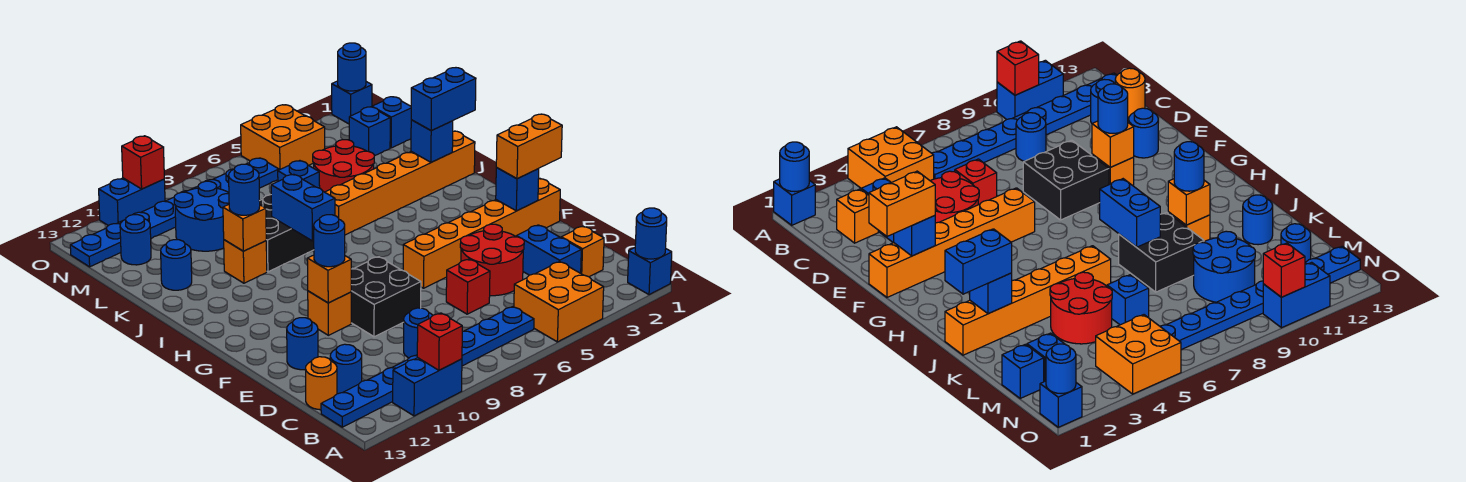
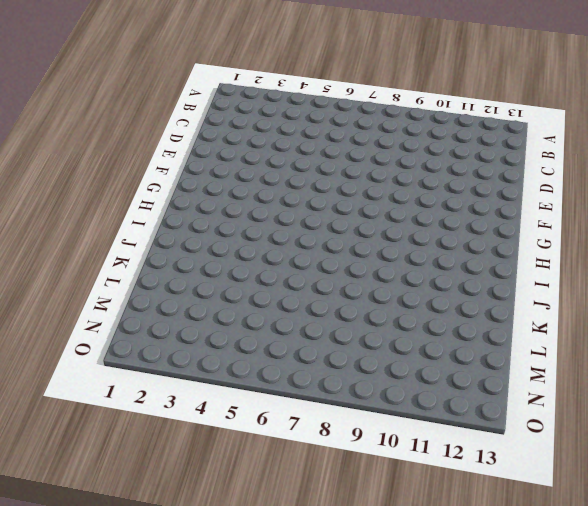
none -> blue 1x1 brick [628,248,672,295]
none -> orange 2x2 brick [514,262,604,342]
none -> blue 1x2 brick [393,358,462,416]
none -> blue 1x8 plate [321,307,534,427]

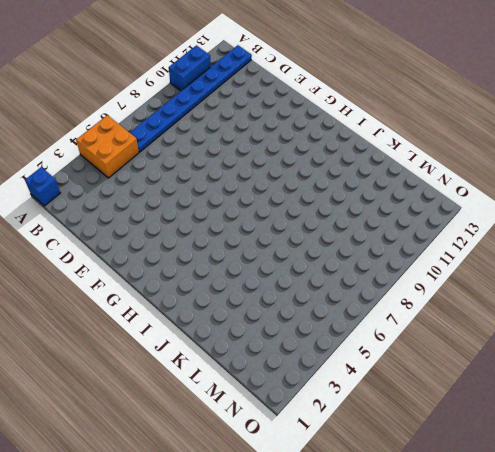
none -> orange 1x1 brick [561,226,604,277]
none -> blue 1x2 brick [516,225,581,275]
none -> blue 1x1 round brick [404,308,433,358]
none -> blue 1x1 round brick [330,344,362,394]

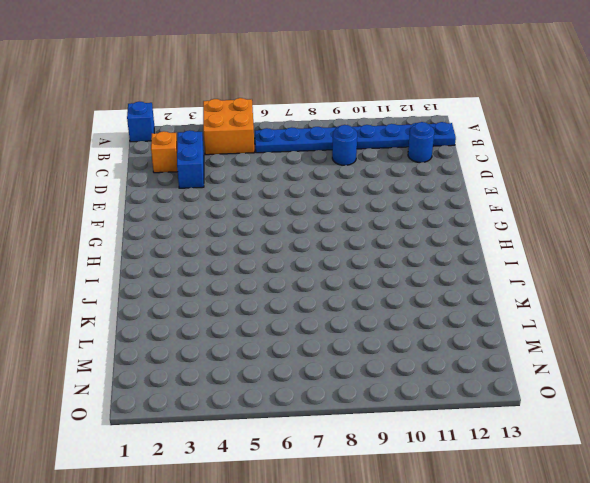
none -> blue 1x2 brick [393,358,462,416]
none -> orange 1x1 round brick [305,357,337,410]
none -> red 2x2 round brick [460,224,524,296]
none -> red 1x1 brick [446,259,490,314]

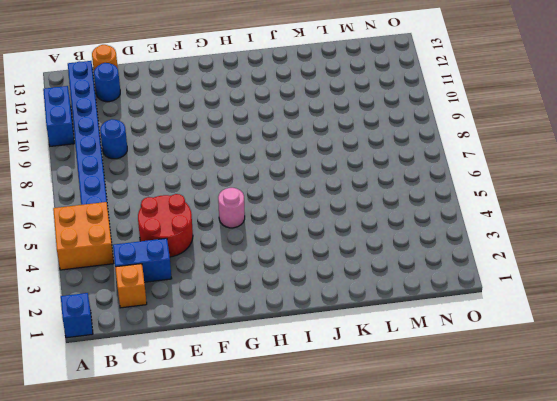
pink 1x1 round brick [218,188,245,228] -> none
none -> red 1x1 brick [446,259,490,314]
none -> black 2x2 brick [351,257,421,337]
none -> blue 1x1 round brick [287,318,318,370]
none -> orange 1x6 brick [403,179,560,288]

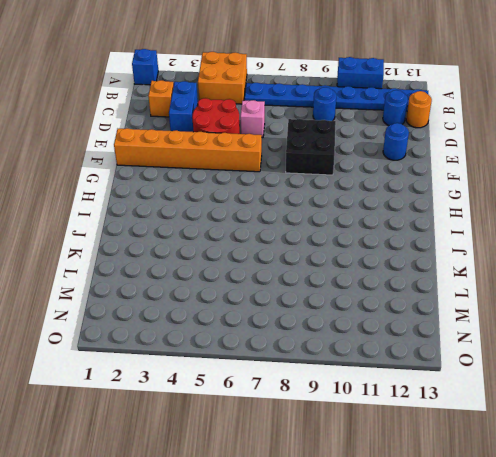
pink 1x1 brick [240,100,265,138] -> red 1x1 brick [446,259,490,314]
none -> orange 1x1 brick [308,291,351,335]
none -> orange 1x6 brick [325,131,475,235]
none -> black 2x2 brick [260,195,314,272]
none -> orange 1x1 brick [224,240,267,283]

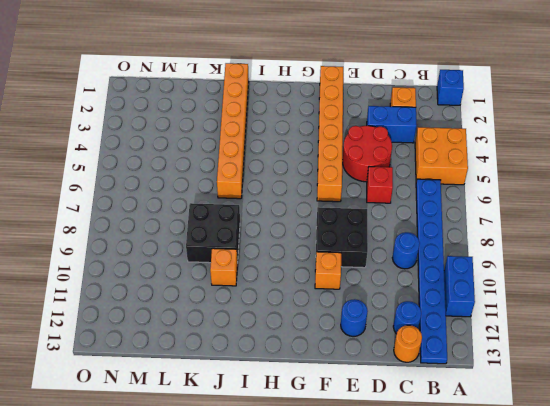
none -> red 2x2 round brick [313,140,374,192]
none -> blue 1x1 round brick [161,240,192,290]
none -> blue 1x1 brick [278,161,320,188]
none -> blue 2x2 round brick [174,181,229,251]

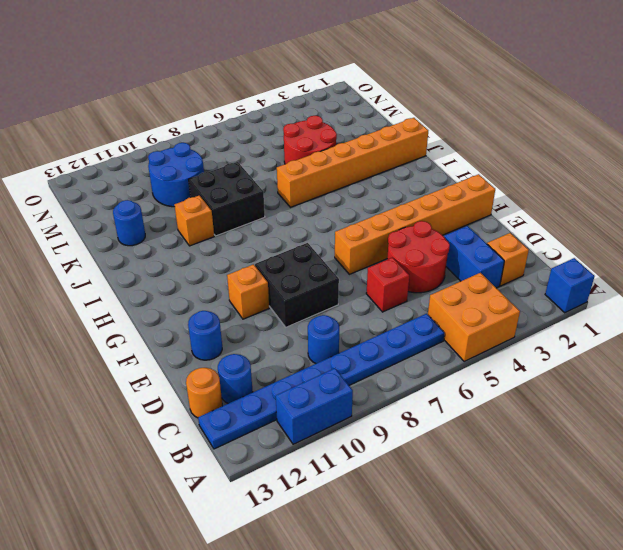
none -> blue 1x1 brick [278,161,320,188]
none -> blue 1x1 brick [372,97,411,148]
none -> blue 1x1 brick [349,107,390,156]
none -> blue 1x1 round brick [120,215,151,265]

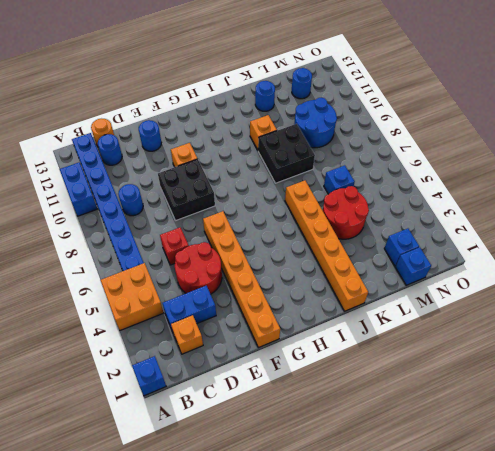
none -> orange 2x2 brick [241,105,325,170]
none -> blue 1x8 plate [70,158,279,267]
none -> blue 1x1 brick [332,81,372,124]
none -> blue 1x2 brick [99,178,165,226]

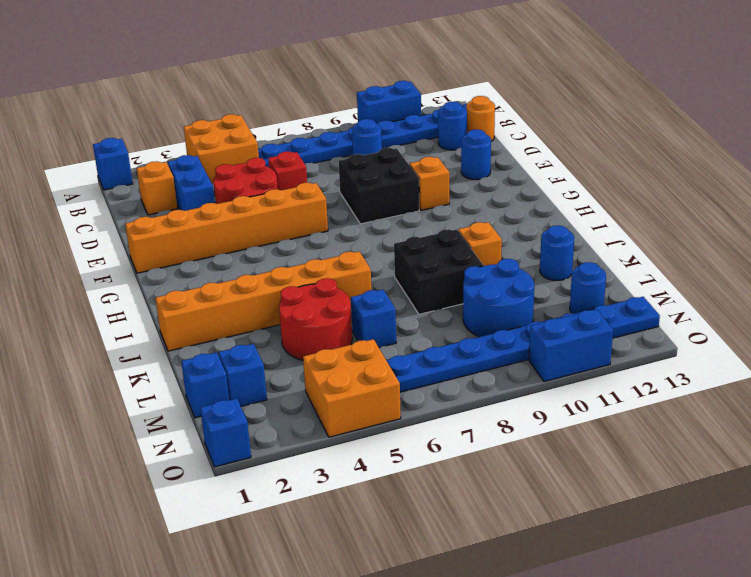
none -> blue 1x1 round brick [635,208,667,259]
none -> red 1x1 brick [417,313,462,370]
none -> blue 1x1 brick [496,168,539,211]
none -> orange 1x1 brick [307,255,351,303]

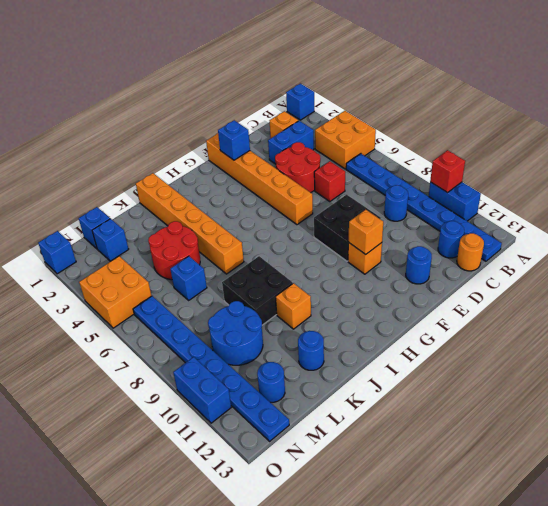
none -> blue 1x1 round brick [635,208,667,259]
none -> blue 1x2 brick [271,175,335,241]
none -> blue 1x1 brick [411,120,453,162]
none -> orange 1x1 brick [223,205,266,251]

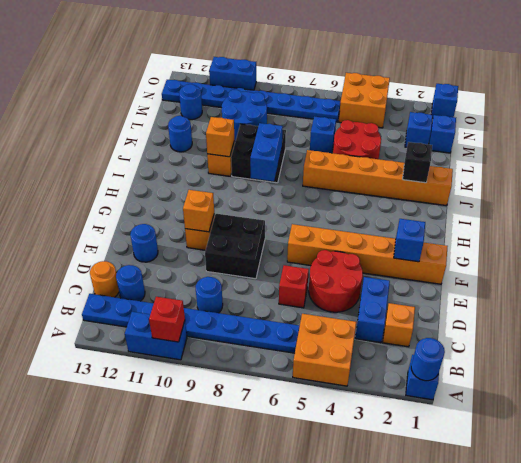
black 1x1 brick [403,142,432,183] -> blue 1x1 brick [411,120,453,162]
none -> blue 1x1 round brick [338,43,366,91]
none -> red 1x1 brick [122,136,164,189]
none -> orange 1x2 brick [496,114,562,179]
none -> blue 1x1 round brick [314,215,345,267]

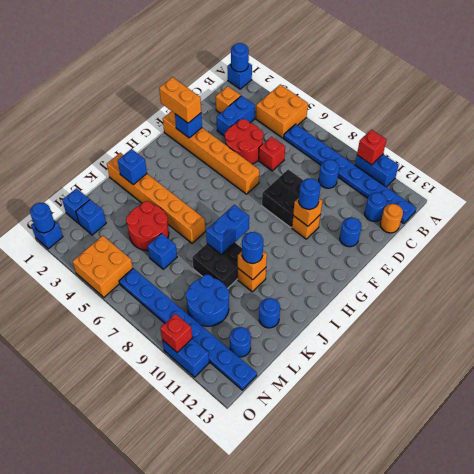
none -> blue 1x2 brick [411,68,476,131]

